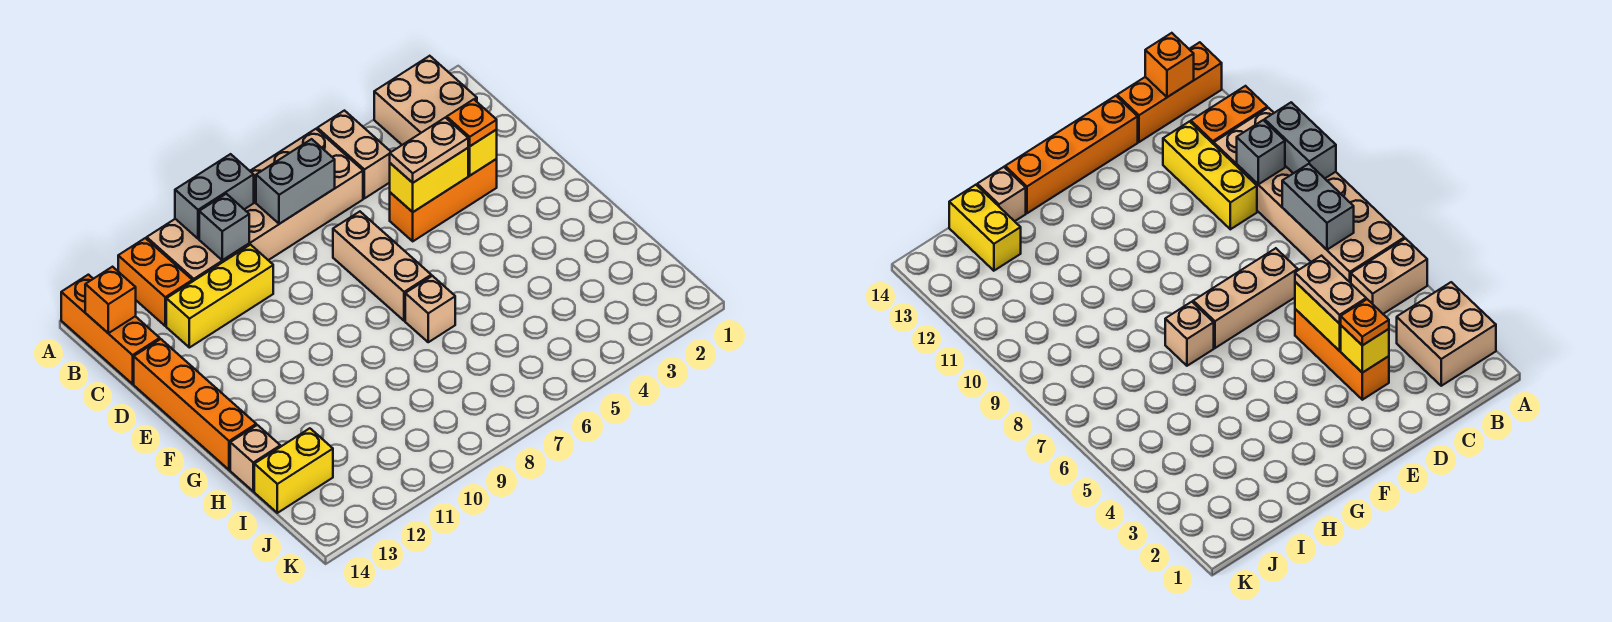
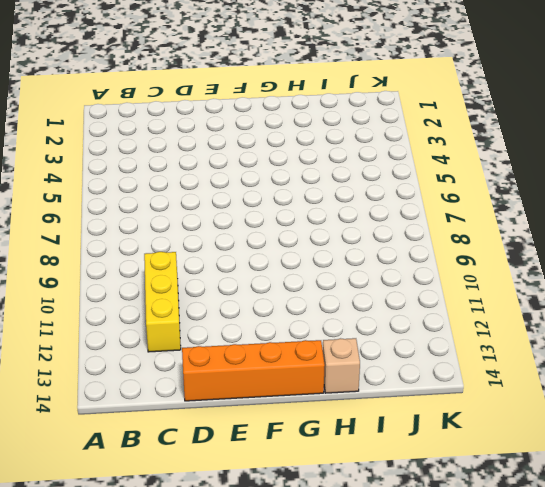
none -> tan 2x2 brick [374,56,477,145]
none -> tan 1x2 brick [317,111,391,198]
none -> tan 2x6 brick [147,129,363,282]

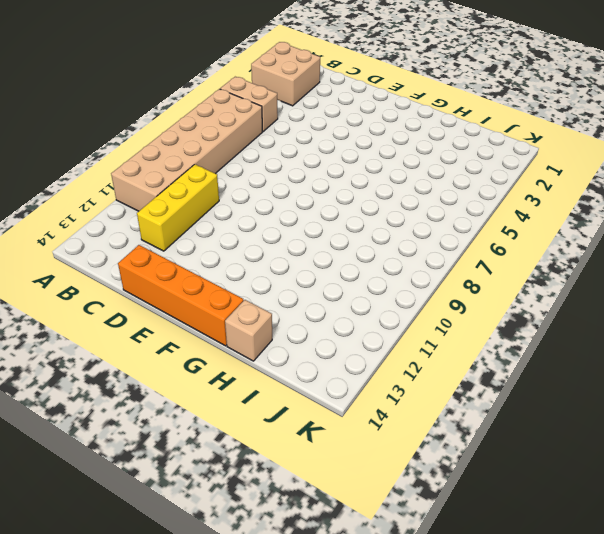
none -> orange 1x2 brick [118,238,192,326]
none -> orange 1x3 brick [61,275,160,384]
none -> orange 1x3 brick [390,159,497,241]

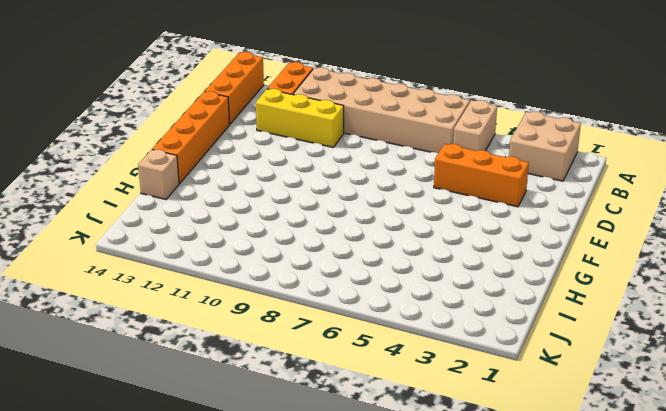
none -> tan 1x3 brick [333,212,431,321]
none -> tan 1x1 brick [405,276,455,342]
none -> yellow 1x2 brick [254,428,333,513]

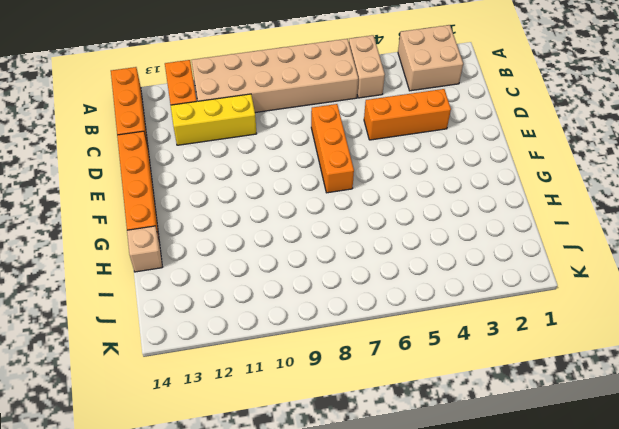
orange 1x3 brick [311,104,354,193] -> tan 1x3 brick [333,212,431,321]
none -> tan 1x1 brick [405,276,455,342]
none -> yellow 1x2 brick [254,428,333,513]
none -> grey 1x2 brick [175,154,254,239]

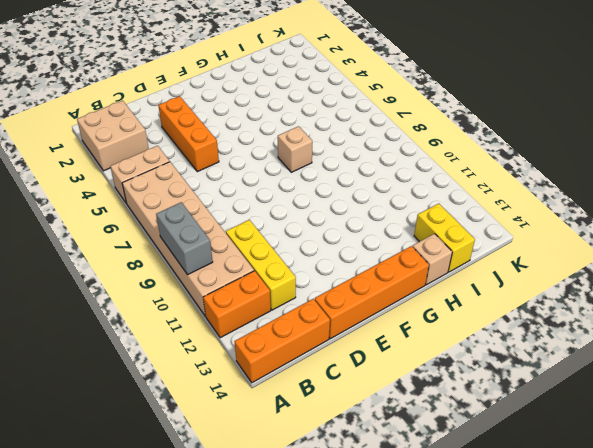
none -> tan 1x3 brick [333,212,431,321]
none -> grey 1x2 brick [256,139,335,224]
none -> grey 1x1 brick [199,194,249,260]

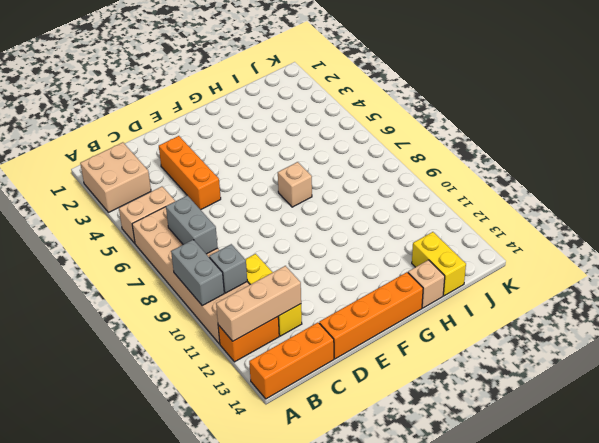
tan 1x3 brick [216,266,301,341] -> tan 1x3 brick moved to [333,212,431,321]
none -> orange 1x1 brick [85,267,136,333]
none -> yellow 1x1 brick [468,130,497,175]
none -> yellow 1x2 brick [390,148,468,212]

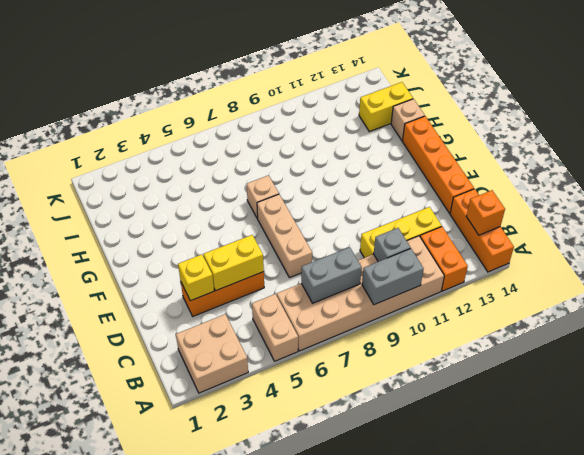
none -> orange 1x1 plate [447,99,497,146]
none -> tan 1x2 plate [390,118,468,183]

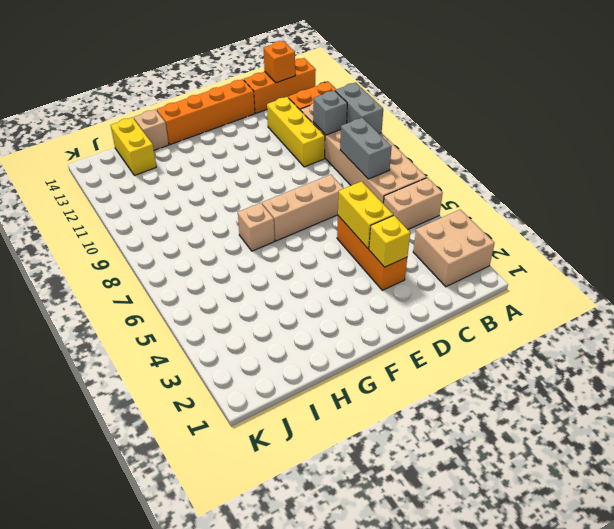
none -> orange 1x1 plate [447,99,497,146]
none -> tan 1x2 plate [390,118,468,183]

